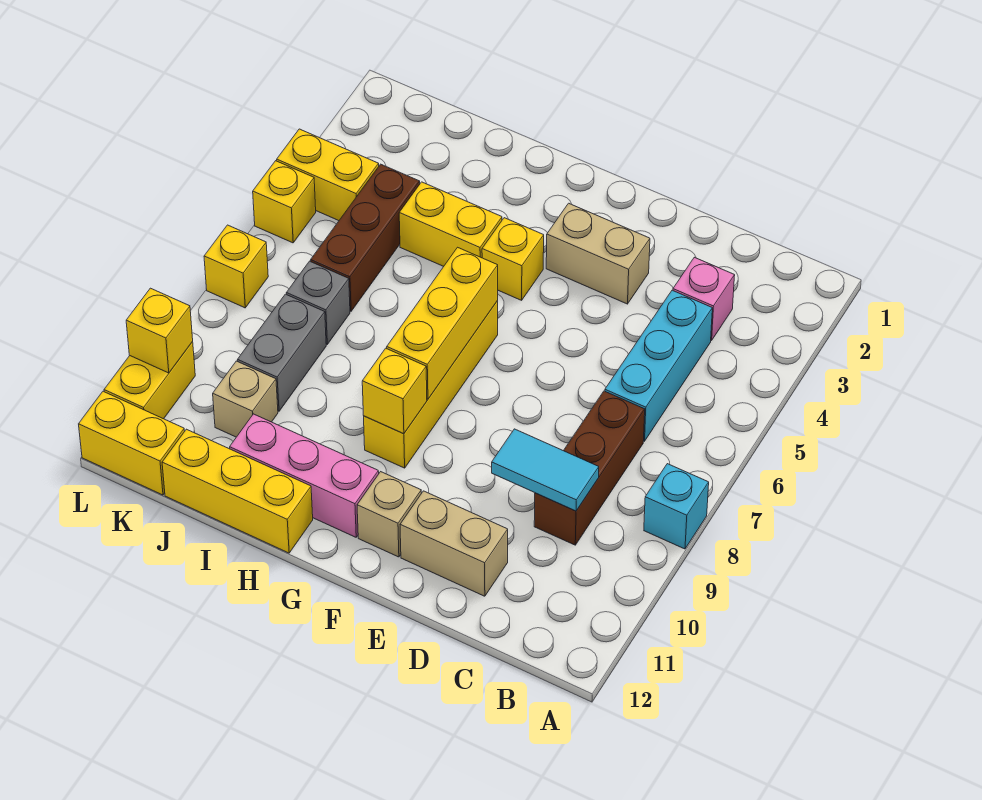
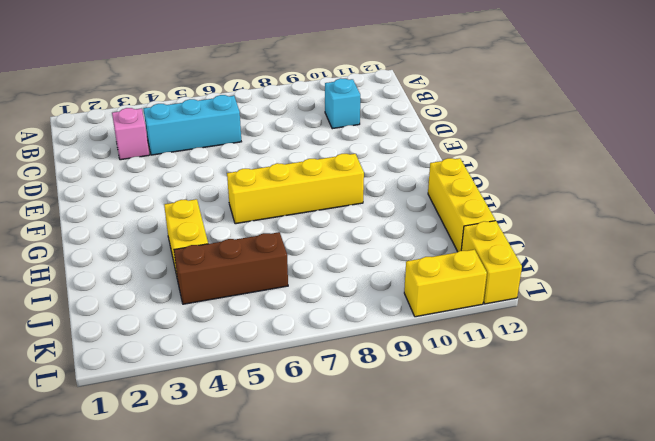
cyan 1x1 brick [325,78,360,129] -> cyan 1x1 brick moved to [644,464,709,549]
none -> brown 1x3 brick [534,391,645,545]
none -> tan 1x2 brick [400,491,508,596]
none -> tan 1x2 brick [546,203,650,304]

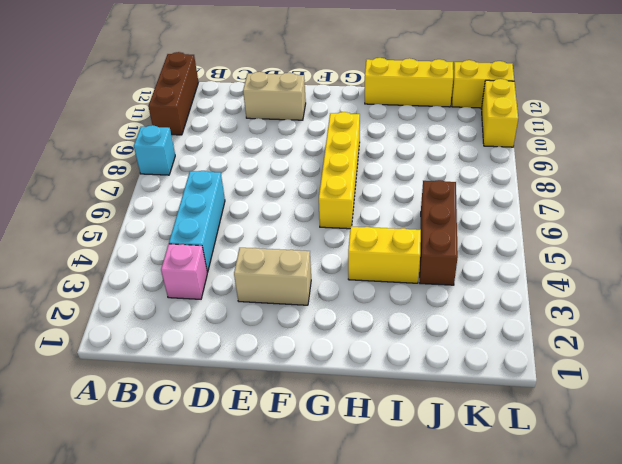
brown 1x3 brick [148,52,198,135] -> brown 1x3 brick moved to [534,391,645,545]
none -> tan 1x1 brick [357,472,421,557]
none -> yellow 1x1 brick [482,218,544,300]
none -> pink 1x3 brick [230,414,379,537]

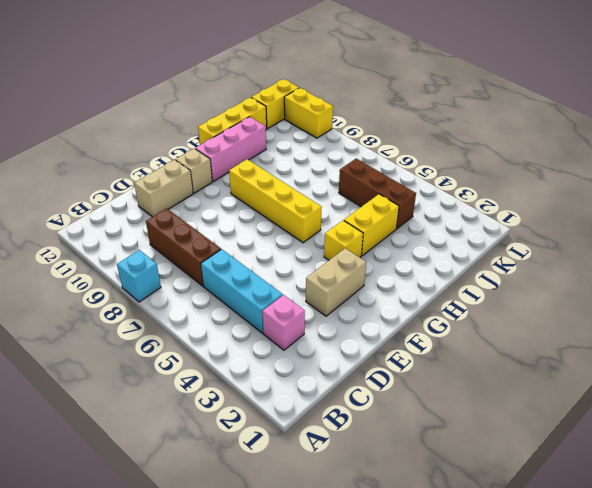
none -> grey 1x1 brick [287,261,350,344]
none -> grey 1x2 brick [238,294,326,411]
none -> tan 1x1 brick [213,361,278,437]

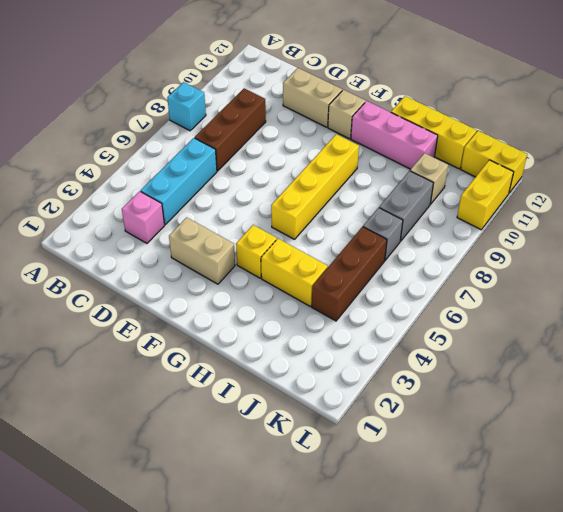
none -> yellow 1x2 brick [277,129,379,221]
none -> yellow 1x1 brick [253,161,316,243]
none -> yellow 1x1 brick [204,225,268,308]

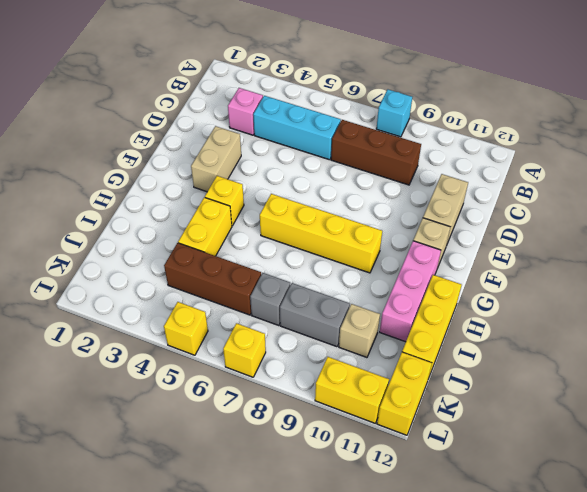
none -> yellow 1x2 brick [277,129,379,221]
none -> cyan 1x2 tile [492,429,599,511]
none -> yellow 1x3 brick [387,247,498,399]

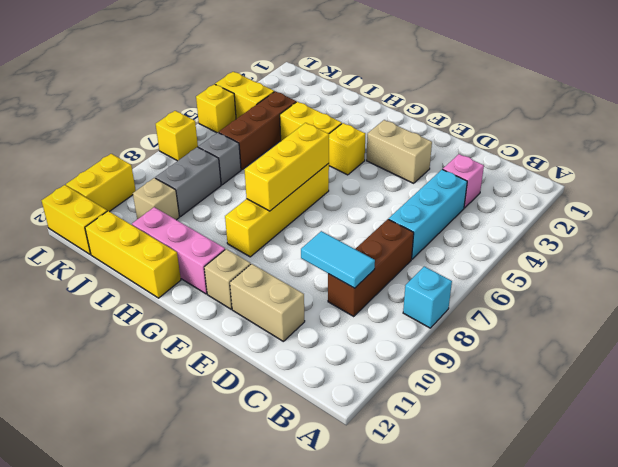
none -> yellow 1x1 brick [362,348,427,434]
none -> yellow 1x1 brick [126,288,193,373]

